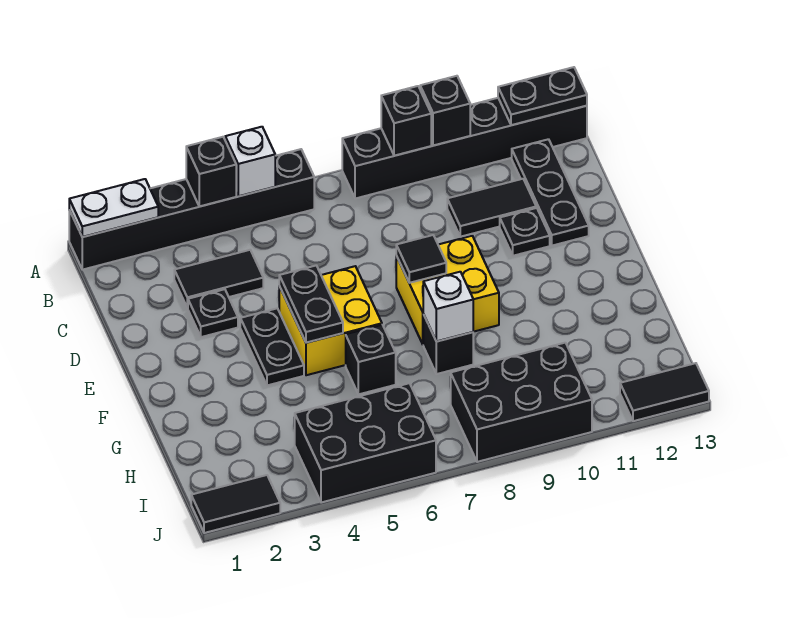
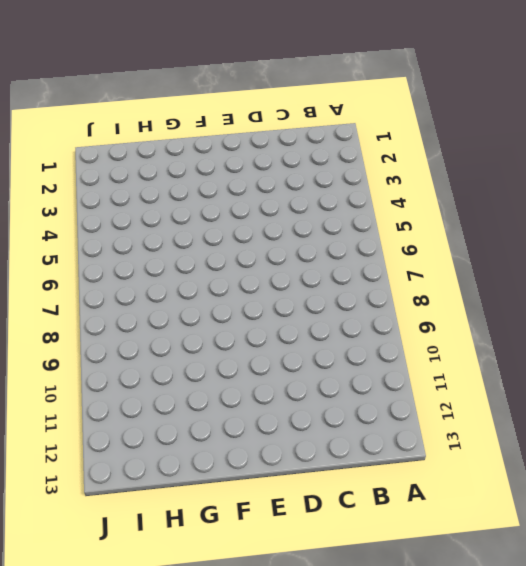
none -> black 1x6 brick [69,149,314,270]
none -> black 1x6 brick [342,98,587,199]
none -> black 1x3 plate [512,139,589,246]

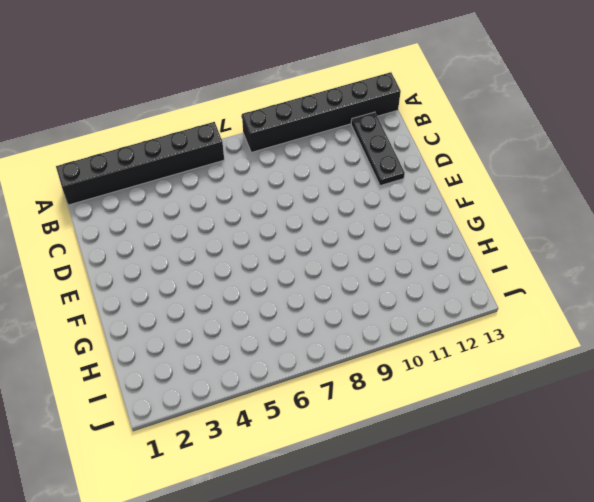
none -> black 1x2 tile [174,250,263,308]
none -> black 1x2 tile [447,179,536,237]
none -> black 1x1 plate [188,289,238,337]

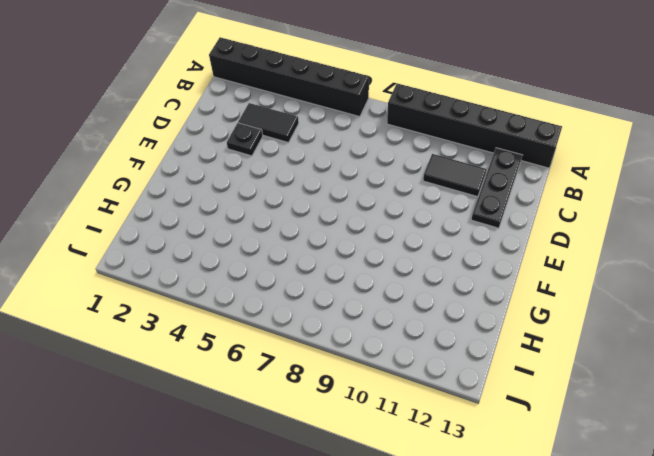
none -> black 1x1 plate [500,208,550,256]
none -> black 1x2 plate [240,308,304,385]
none -> yellow 2x2 brick [279,266,382,375]

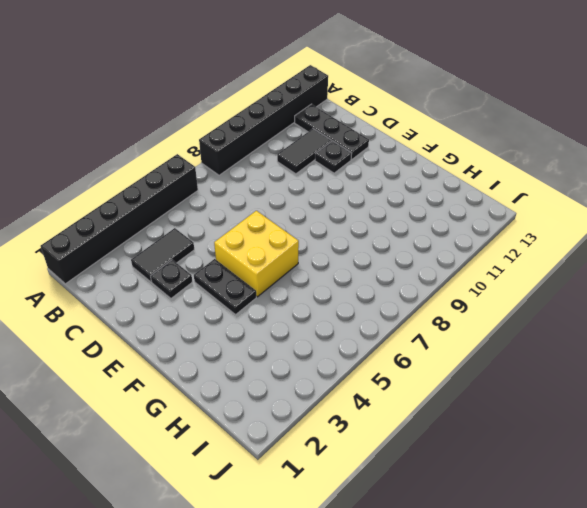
none -> yellow 2x2 brick [396,236,499,344]
none -> black 1x1 brick [346,325,396,394]
none -> black 1x1 brick [423,314,473,374]

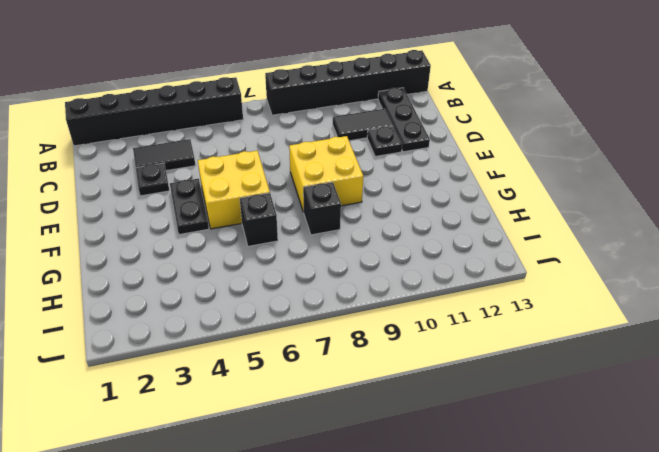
none -> black 2x3 brick [295,383,436,503]
none -> black 2x3 brick [451,343,592,462]
none -> black 1x2 tile [191,475,280,533]

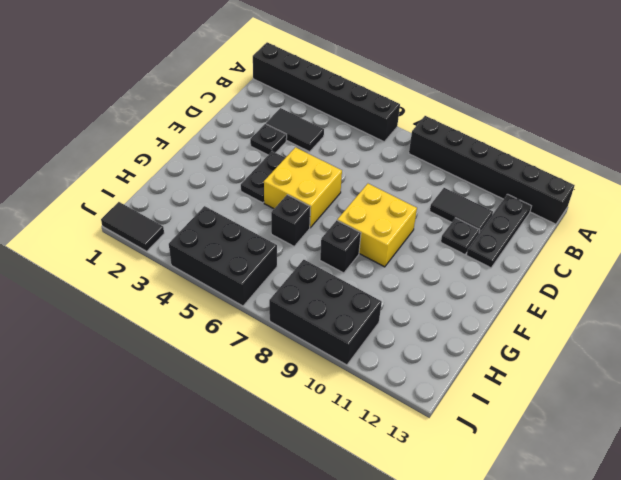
none -> black 1x2 tile [620,363,709,421]
none -> white 1x2 plate [69,179,158,237]
none -> black 1x1 brick [186,137,236,207]

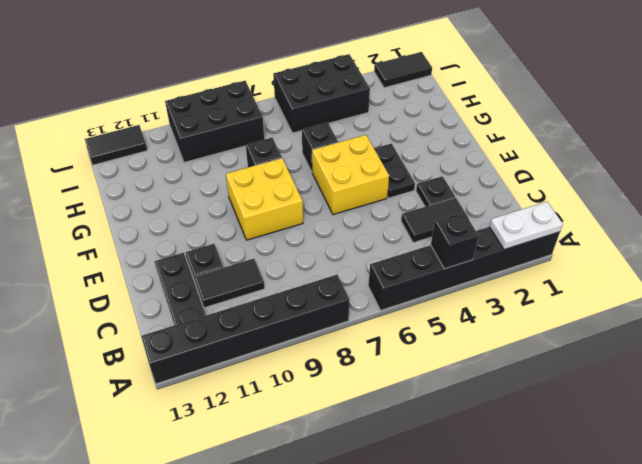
none -> white 1x1 brick [225,127,275,196]
none -> black 1x1 brick [381,86,431,156]
none -> black 1x1 brick [420,76,470,146]

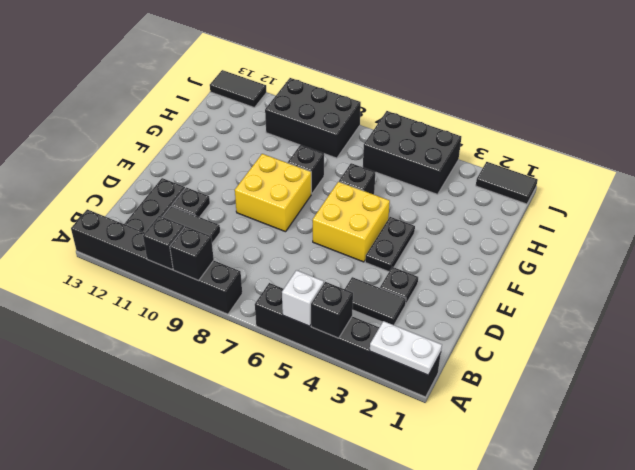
none -> black 1x2 plate [498,67,587,125]
none -> black 1x2 plate [279,266,343,343]
none -> black 1x1 tile [396,235,446,283]

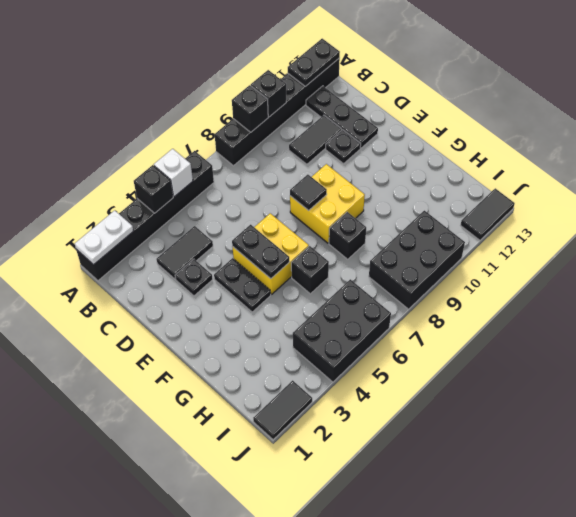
none -> white 1x1 brick [423,272,473,341]

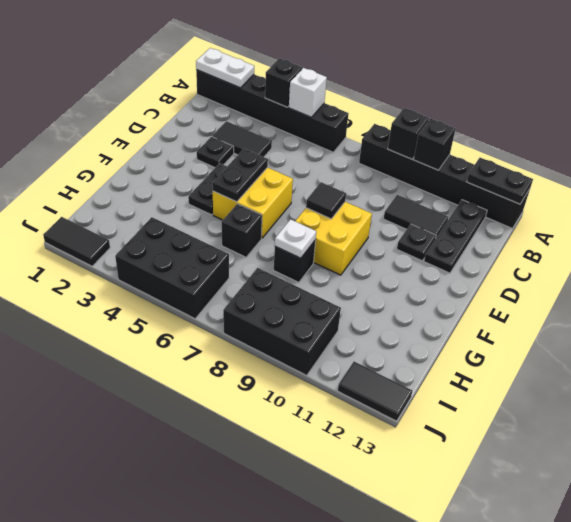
white 1x1 plate [275,219,316,258] -> white 1x1 brick [423,272,473,341]

